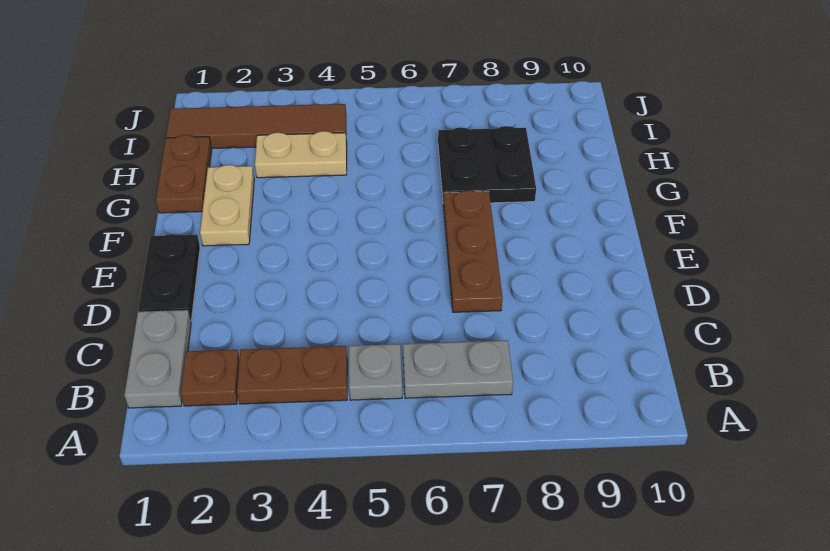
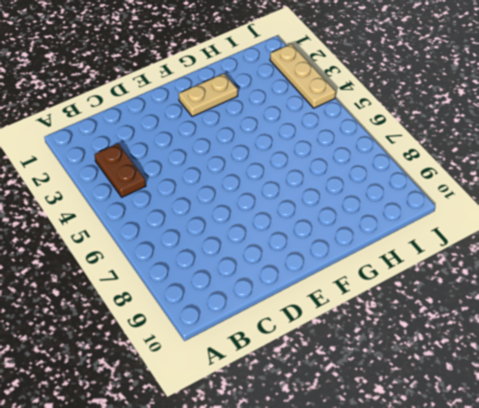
tan 1x3 plate [270,44,336,108] -> none
none -> grey 1x2 plate [124,310,191,408]
none -> brown 1x1 plate [181,350,240,406]
none -> grey 1x1 plate [349,344,402,400]

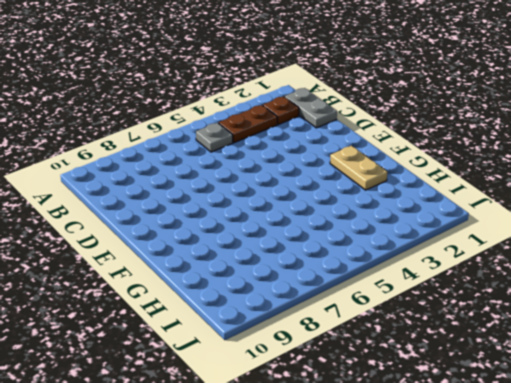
none -> grey 1x2 plate [403,340,513,398]
none -> black 1x2 plate [138,234,200,321]
none -> brown 1x3 plate [443,190,503,312]

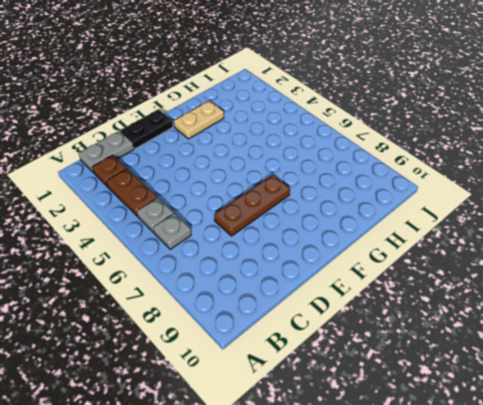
grey 1x1 plate [153,213,191,249] -> grey 1x2 plate [403,340,513,398]
none -> brown 1x2 plate [156,135,212,213]
none -> black 2x2 plate [438,126,536,203]
none -> tan 1x2 plate [255,131,347,178]

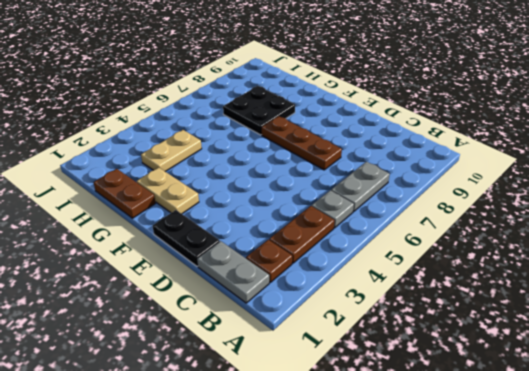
none -> brown 1x4 tile [166,104,347,149]

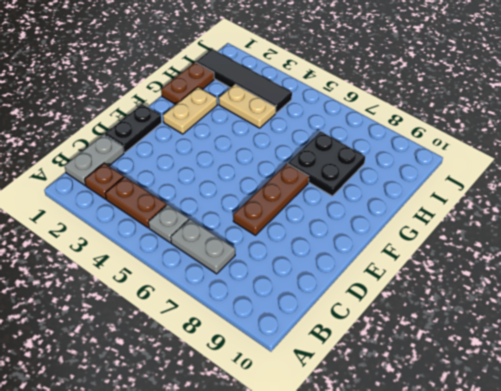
black 1x4 tile [196,49,292,113] -> brown 1x4 tile [166,104,347,149]

